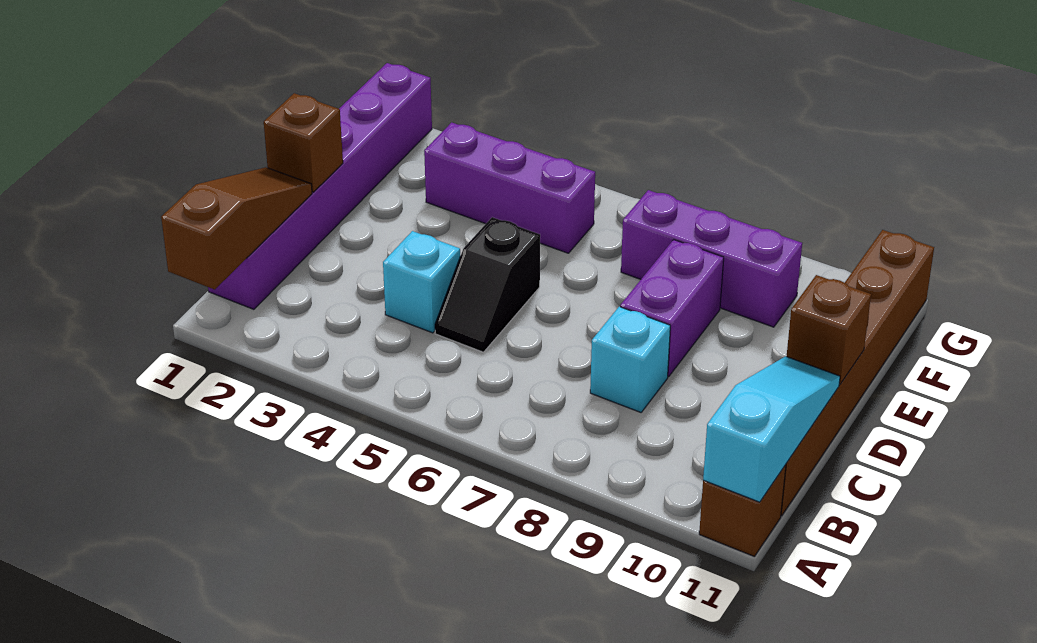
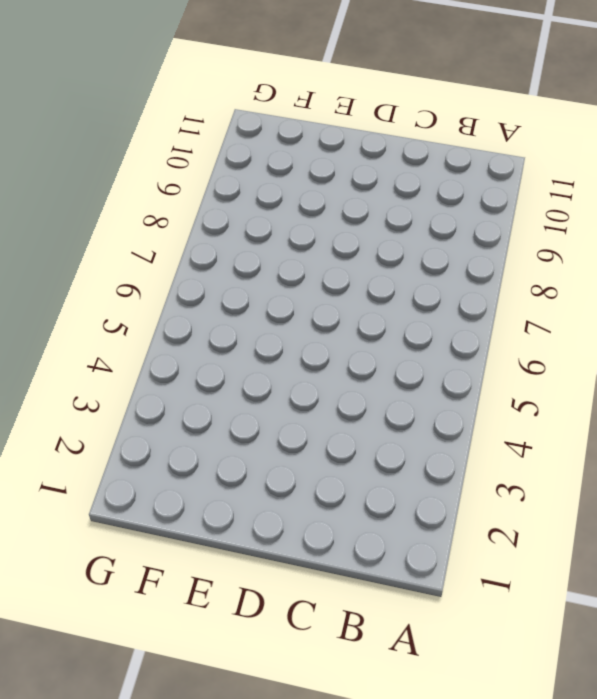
none -> brown 1x1 brick [699,465,786,557]
none -> purple 1x6 brick [208,63,432,309]
none -> brown 1x6 brick [781,230,934,516]

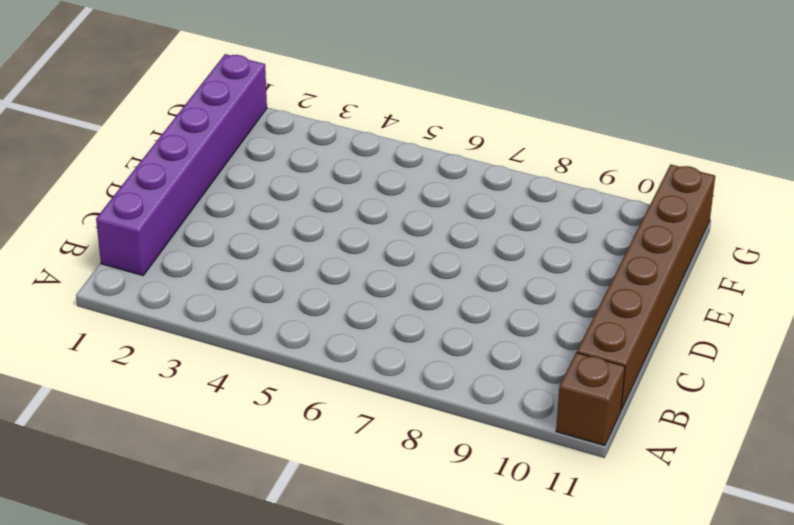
none -> cyan 1x1 brick [383,231,460,333]
none -> black 1x2 slope [435,217,540,352]
none -> cyan 1x1 brick [590,307,670,412]

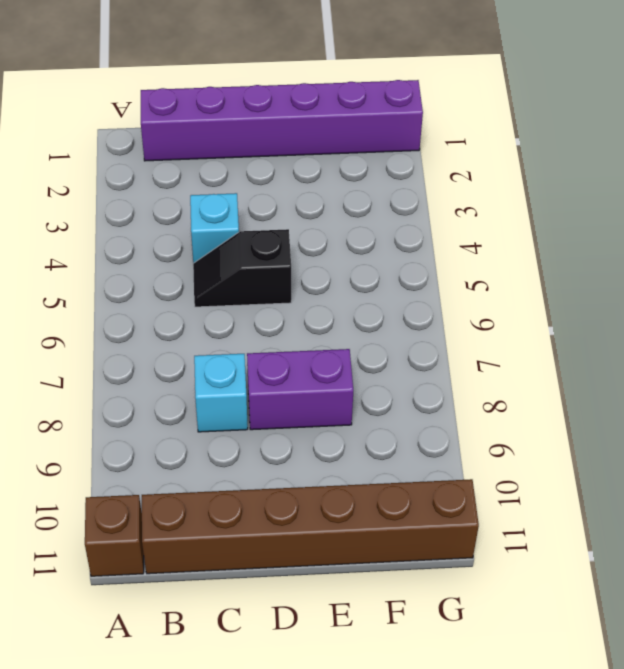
none -> purple 1x3 brick [424,122,595,253]
none -> purple 1x3 brick [621,190,802,327]
none -> brown 1x3 slope [161,167,312,289]

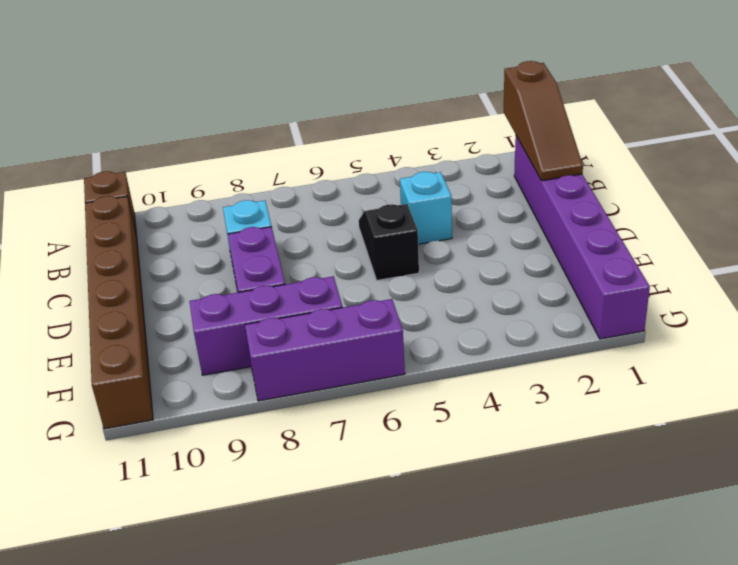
purple 1x3 brick [245,299,405,401] -> purple 1x3 brick moved to [424,122,595,253]
none -> cyan 1x3 slope [703,356,840,502]
none -> brown 1x1 brick [264,93,343,192]
none -> brown 1x1 brick [787,275,871,384]

